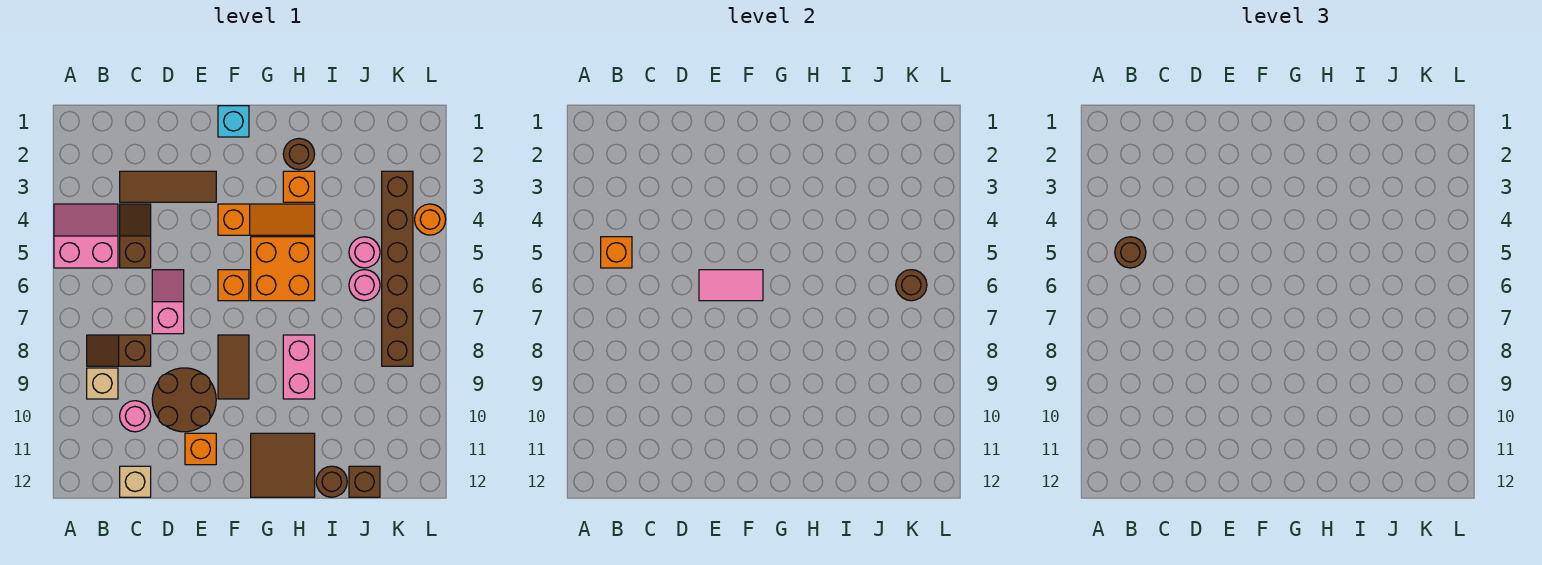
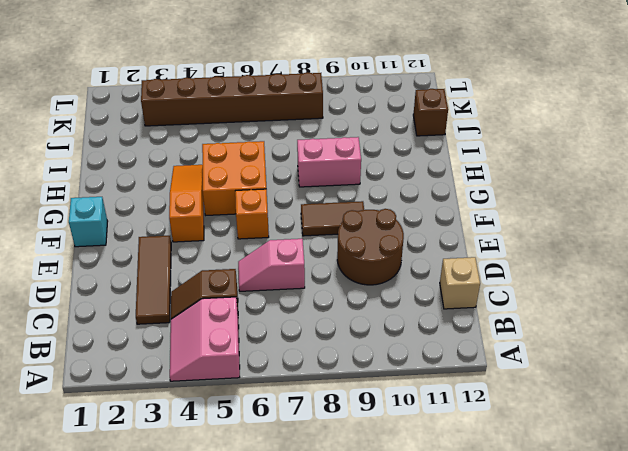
none -> brown 1x2 slope [87,335,151,366]
none -> tan 1x1 brick [87,368,118,399]
none -> pink 1x1 round brick [120,401,151,432]

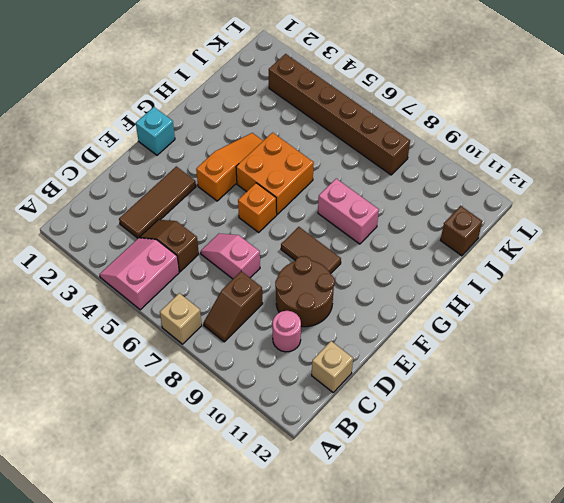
tan 1x1 brick [160,293,202,344] -> tan 1x1 brick moved to [87,368,118,399]
none -> orange 1x1 brick [185,433,216,465]
none -> brown 2x2 tile [251,433,315,497]
none -> brown 1x1 round brick [283,139,315,170]

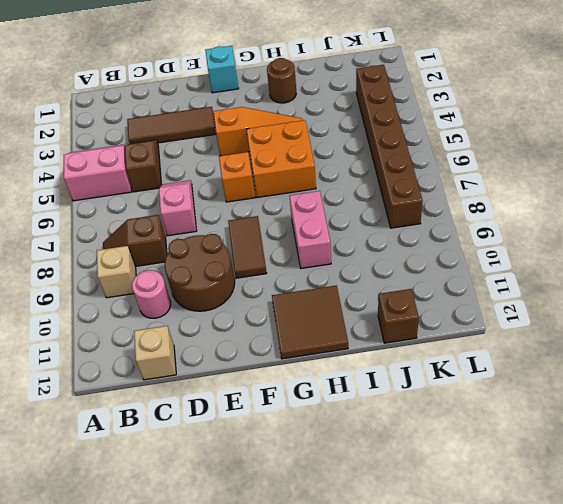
none -> orange 1x1 brick [185,433,216,465]
none -> orange 1x1 brick [283,171,315,202]
none -> brown 1x1 round brick [316,466,347,497]

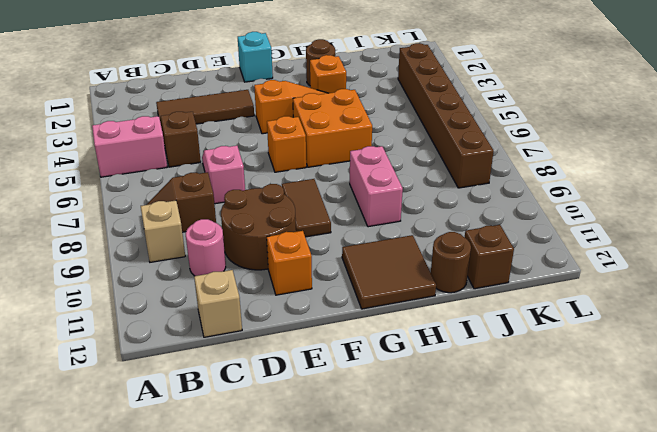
none -> pink 1x1 round brick [349,237,380,268]
none -> pink 1x1 round brick [349,270,380,301]
none -> orange 1x1 round brick [415,204,446,235]

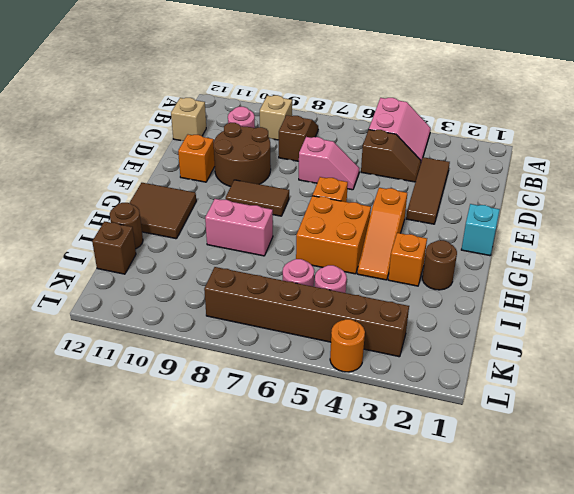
none -> orange 1x1 brick [601,237,632,268]
none -> pink 1x2 tile [699,270,763,301]
none -> brown 1x1 round brick [896,270,927,301]

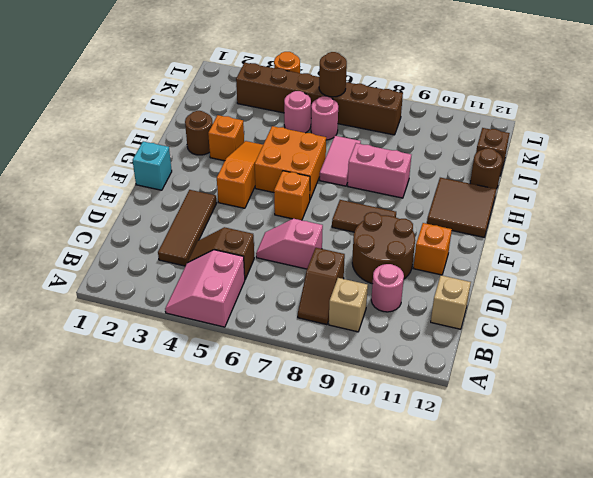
pink 1x2 tile [320,136,361,186] -> pink 1x2 tile moved to [699,270,763,301]
none -> orange 1x1 brick [601,237,632,268]
none -> brown 1x1 round brick [1115,237,1146,268]

